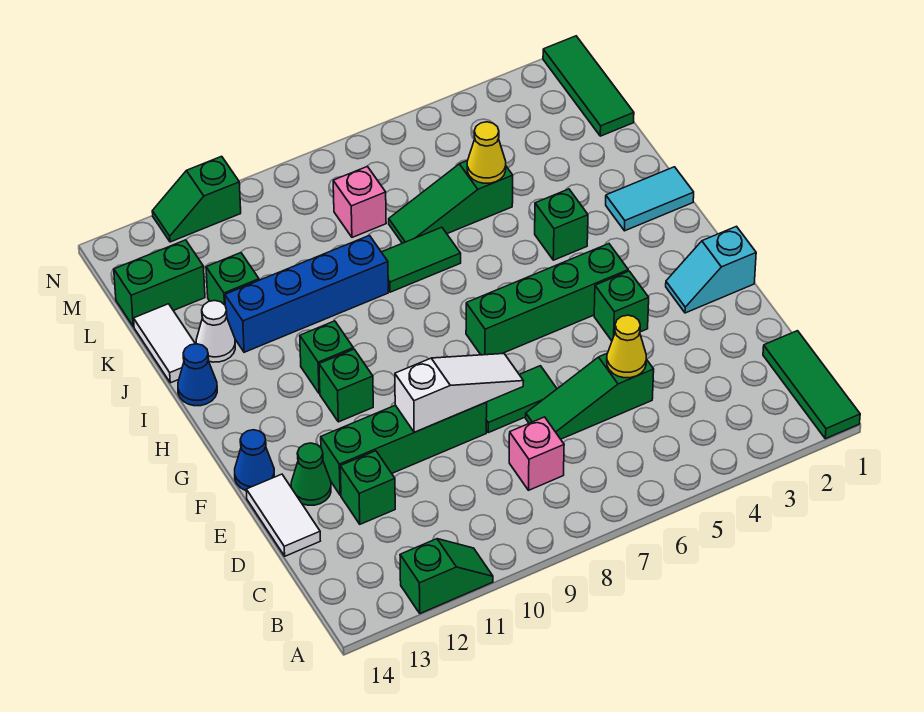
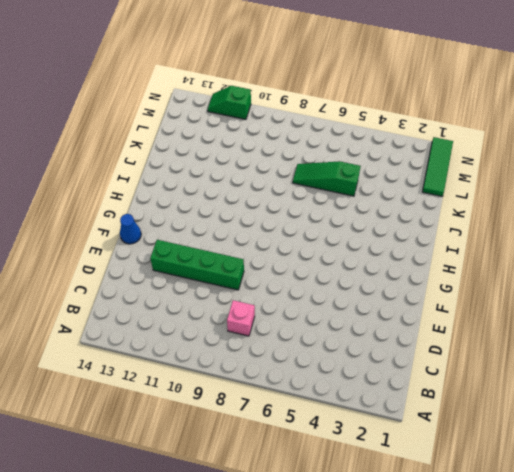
none -> green 1x3 tile [763,331,860,439]
none -> green 1x2 slope [400,539,493,613]
none -> green 1x3 slope [526,354,654,439]
none -> green 1x1 brick [340,451,395,524]

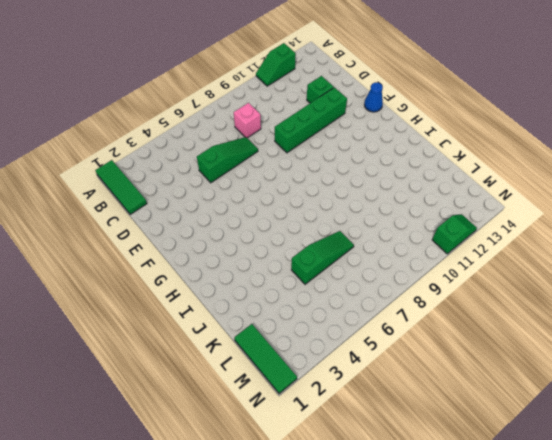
none -> white 1x2 tile [246,474,320,556]
none -> green 1x2 tile [486,366,557,433]
none -> green 1x1 cone [291,443,331,505]
none -> cyan 1x2 slope [666,226,756,313]

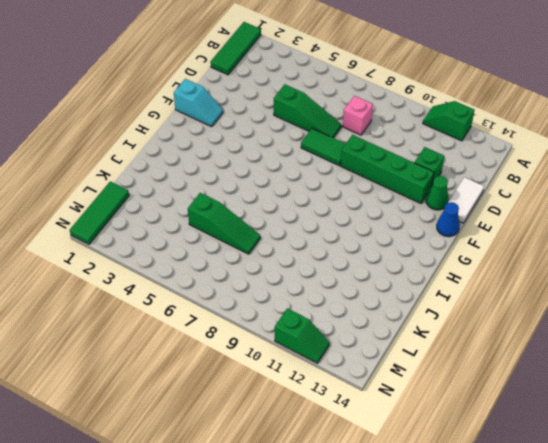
none -> green 1x1 brick [594,271,649,341]
none -> green 1x4 brick [466,244,628,355]
none -> green 1x1 brick [319,349,373,422]
none -> green 1x1 brick [300,321,353,393]

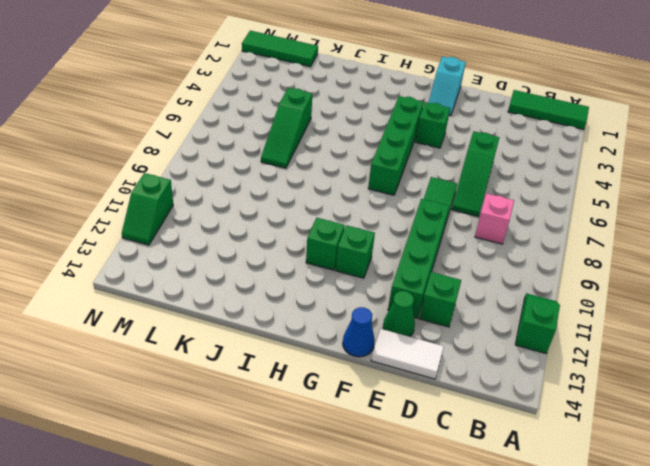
none -> cyan 1x2 tile [606,167,694,231]
none -> green 1x1 brick [535,189,588,260]
none -> blue 1x1 cone [178,344,217,406]
none -> green 1x2 tile [382,227,461,292]

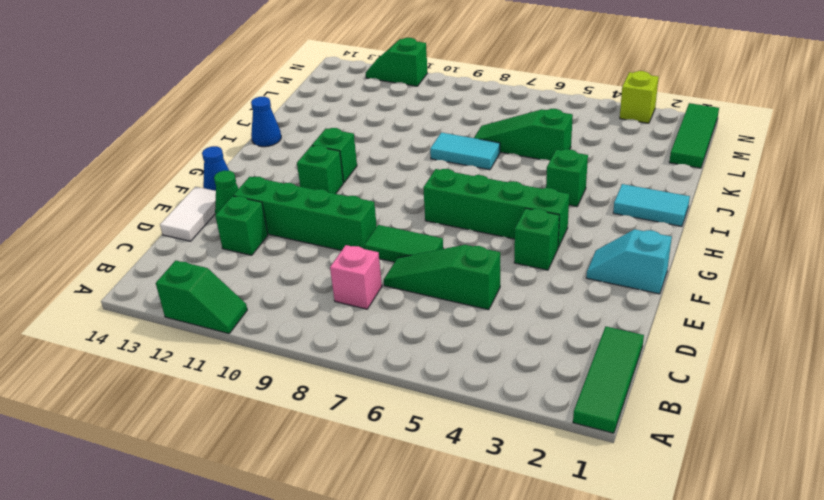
cyan 1x2 tile [430,133,500,170] -> green 1x2 tile [382,227,461,292]
lime 1x1 brick [620,71,659,123] -> none
none -> blue 1x4 brick [225,236,388,352]
none -> white 1x1 cone [196,301,235,362]
none -> white 1x2 tile [134,304,195,383]
none -> green 1x1 brick [206,253,259,305]

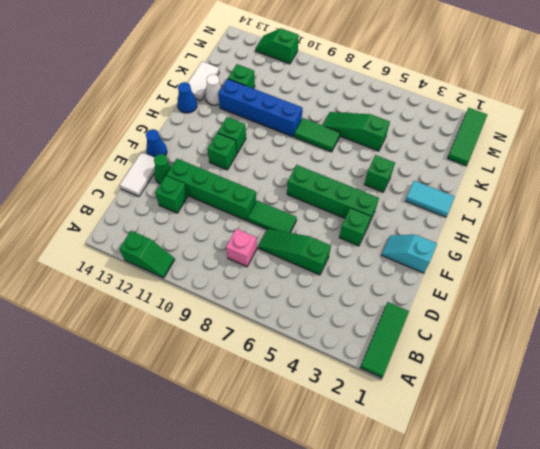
none -> pink 1x1 brick [333,167,386,237]
none -> green 1x2 brick [114,240,205,327]
none -> yellow 1x1 cone [607,315,647,378]
none -> white 1x3 slope [395,354,523,432]

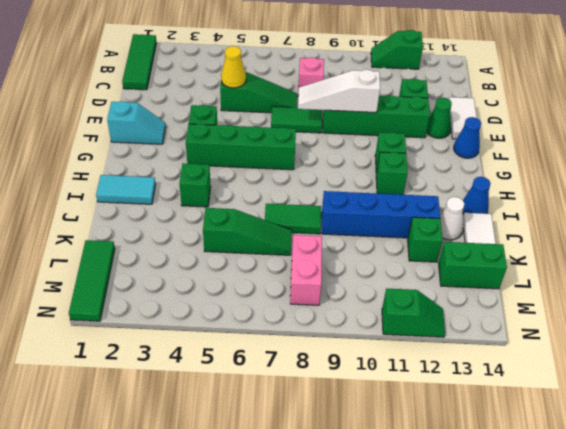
pink 1x2 brick [290,235,322,305] -> pink 1x1 brick [333,167,386,237]
none -> yellow 1x1 cone [467,122,506,183]

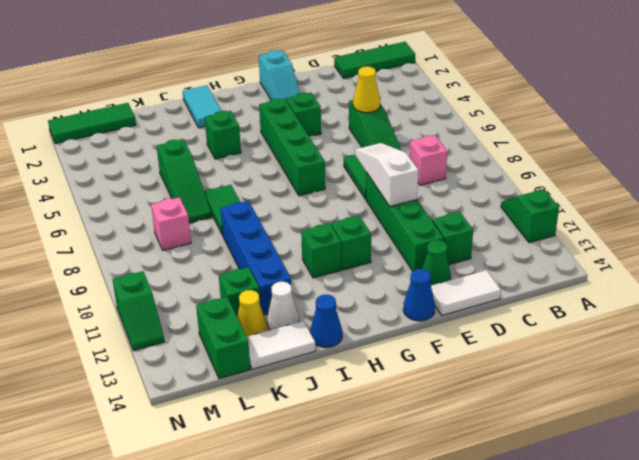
yellow 1x1 cone [237,290,267,336] -> yellow 1x1 cone moved to [467,122,506,183]

